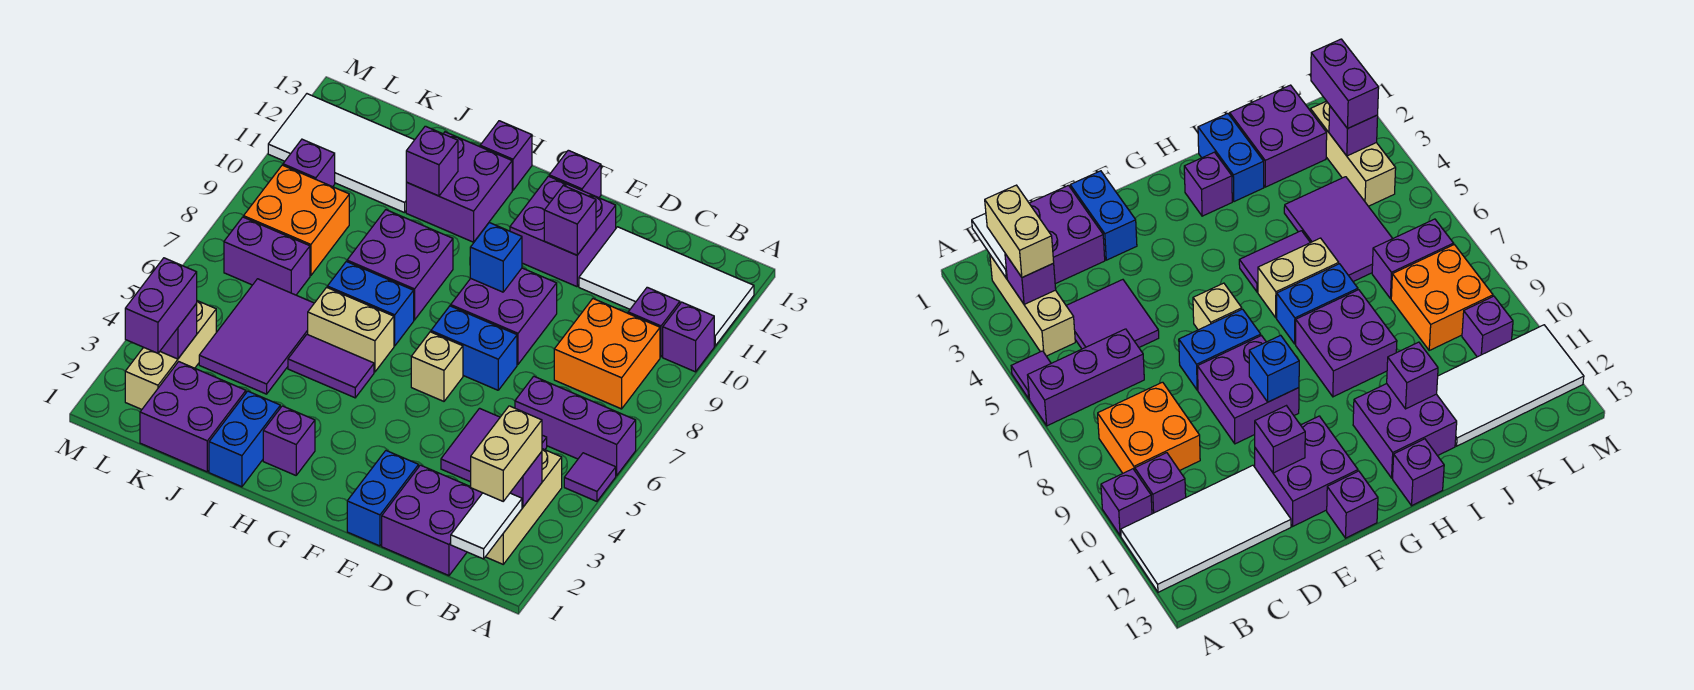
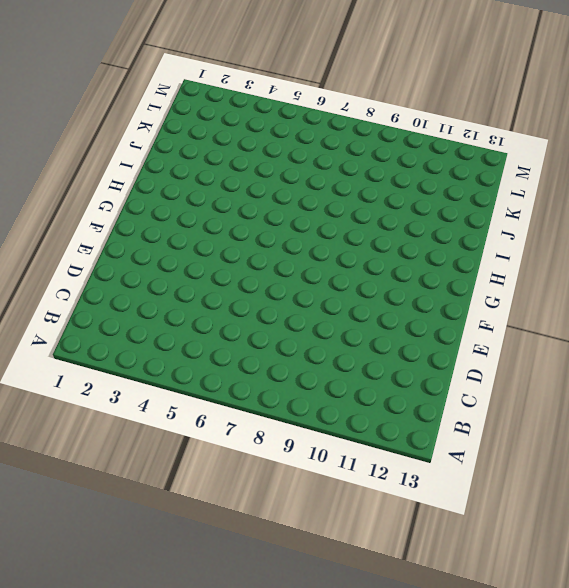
none -> purple 1x1 tile [564,453,616,501]
none -> purple 1x3 brick [515,376,636,475]
none -> purple 1x1 brick [663,302,714,372]
none -> white 2x4 tile [579,227,754,346]

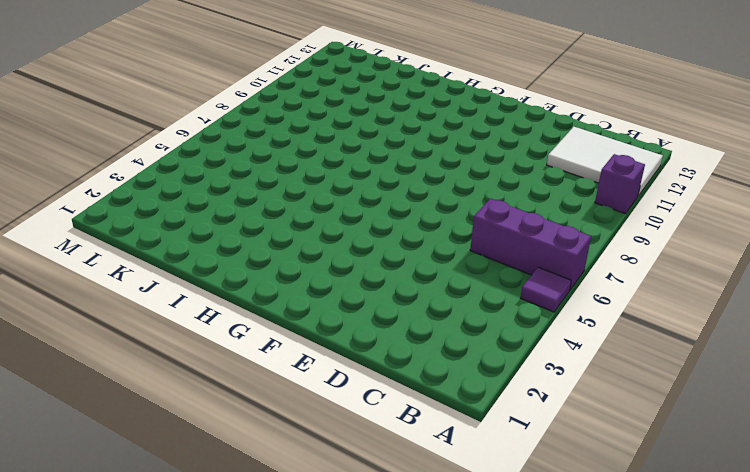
white 2x3 tile [547,127,663,196] -> white 2x4 tile [579,227,754,346]
none -> tan 1x3 brick [486,449,562,564]
none -> orange 2x2 brick [554,299,660,409]
none -> purple 1x1 brick [628,287,680,357]
none -> purple 2x2 brick [382,465,482,576]

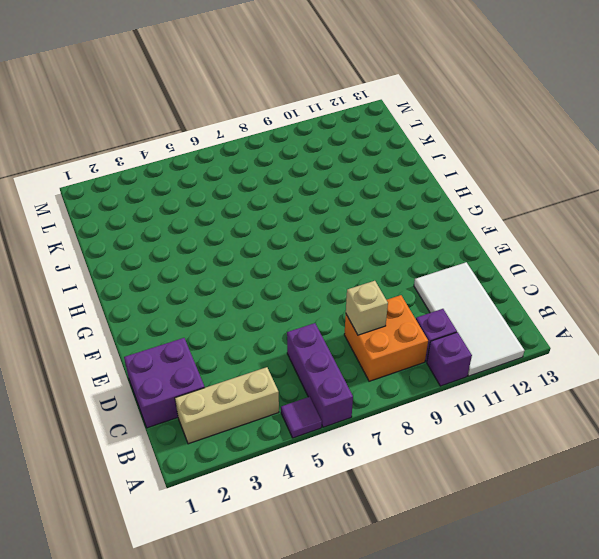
tan 1x1 brick [346,281,388,335] -> tan 1x1 brick moved to [411,332,463,401]
none -> purple 2x2 tile [441,408,547,482]
none -> blue 1x2 brick [347,451,419,546]
none -> blue 1x2 brick [431,306,517,390]
none -> purple 2x2 brick [451,268,557,364]

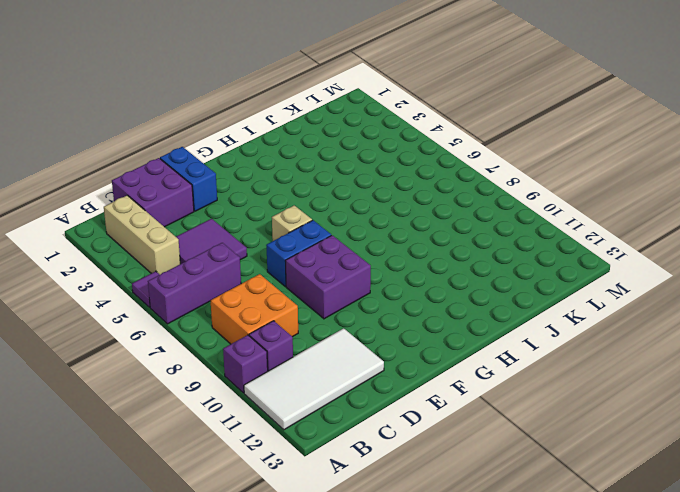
none -> purple 2x2 brick [510,176,616,287]
none -> purple 1x1 brick [549,150,601,198]
none -> purple 1x1 brick [263,406,315,475]
none -> purple 1x2 tile [288,334,374,398]

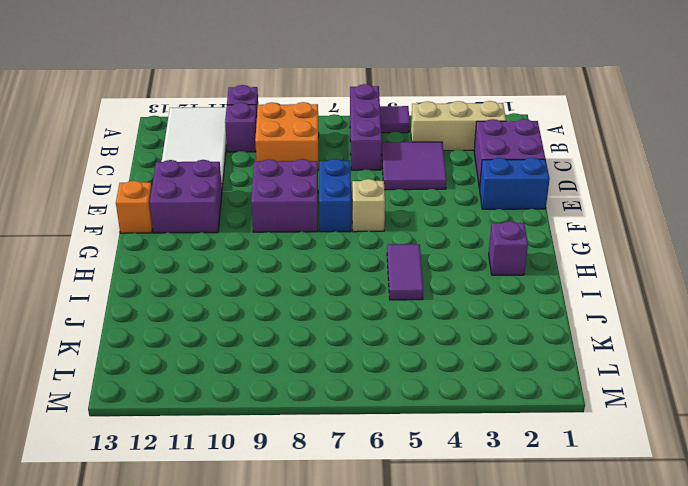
orange 1x1 brick [116,181,153,233] -> purple 1x1 brick [549,150,601,198]
none -> tan 1x2 brick [308,287,394,372]
none -> blue 1x2 brick [327,261,414,346]
none -> purple 2x2 brick [347,210,453,320]
none -> purple 2x2 brick [406,132,512,242]

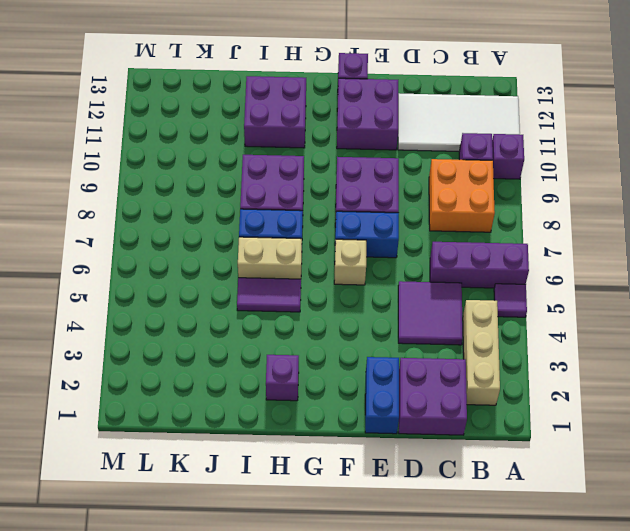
none -> purple 1x1 brick [480,121,532,190]
none -> blue 1x2 brick [209,391,280,487]
none -> purple 2x2 brick [140,362,246,472]
none -> purple 2x3 tile [199,279,314,394]

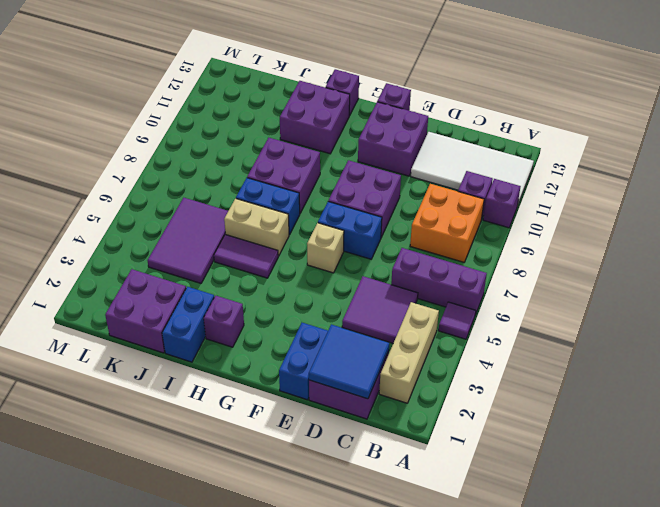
blue 2x2 tile [309,324,389,399] -> none
none -> white 2x4 tile [268,94,414,213]
none -> purple 1x2 brick [224,217,310,295]
none -> orange 2x2 brick [244,165,349,276]
none -> tan 1x3 brick [125,301,216,409]

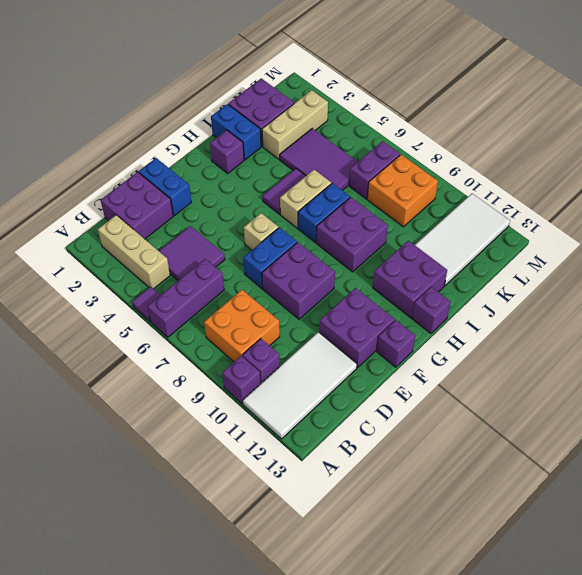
tan 1x3 brick [262,90,328,159] -> tan 1x3 brick turned to [125,301,216,409]
none -> purple 1x1 brick [283,139,335,187]
none -> white 1x2 tile [451,493,522,559]
none -> purple 1x1 brick [510,452,542,507]
none -> purple 1x1 brick [544,186,596,255]

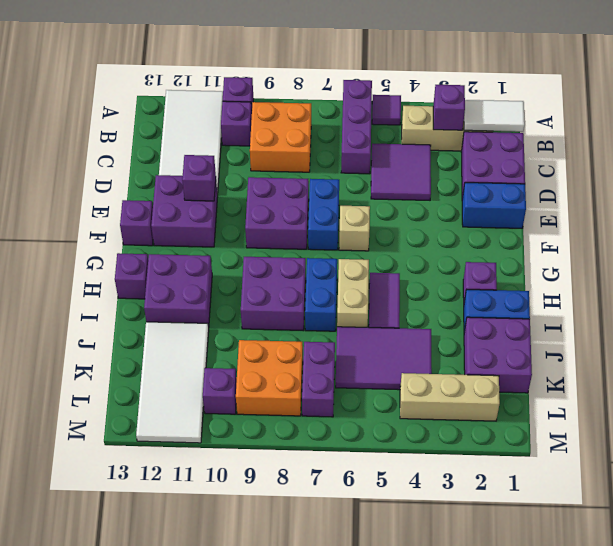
none -> blue 1x1 brick [470,223,522,292]
none -> purple 1x1 brick [406,126,458,196]
none -> purple 1x1 brick [160,304,197,359]
none -> tan 1x2 brick [471,406,542,501]

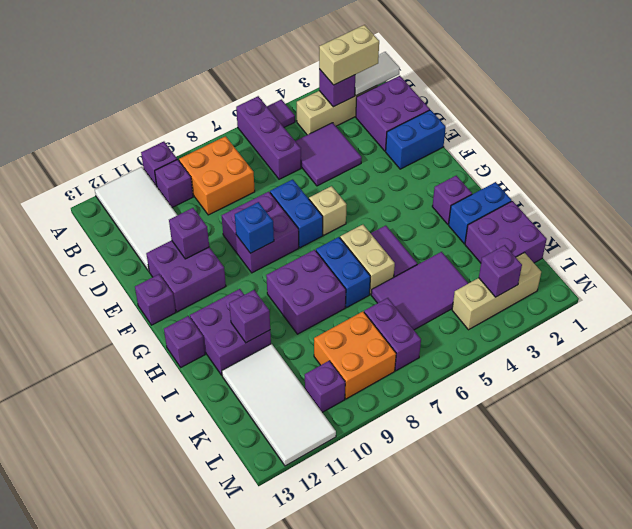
none -> purple 1x2 brick [125,258,197,353]

